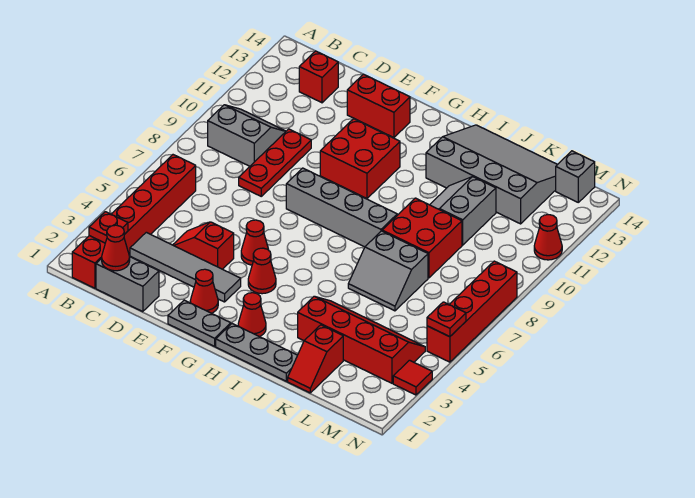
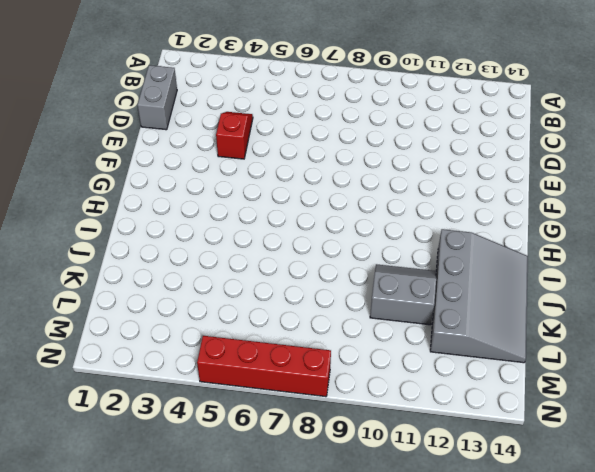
none -> red 1x6 brick [72,155,196,288]
none -> grey 2x2 slope [208,105,286,166]
none -> grey 1x4 tile [130,232,241,302]

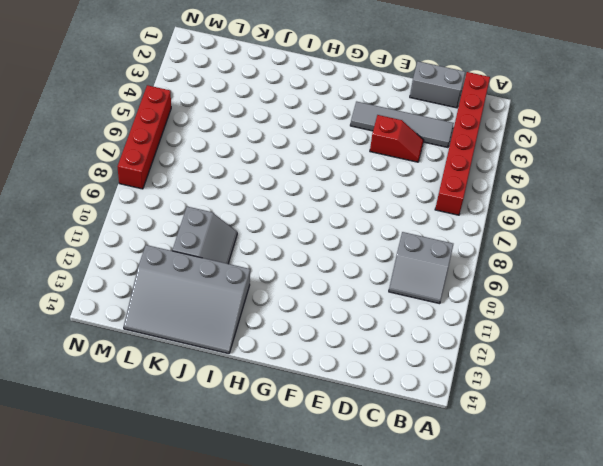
none -> red 1x1 brick [299,51,338,103]
none -> red 1x3 plate [239,129,311,196]
none -> red 1x2 brick [347,74,410,138]

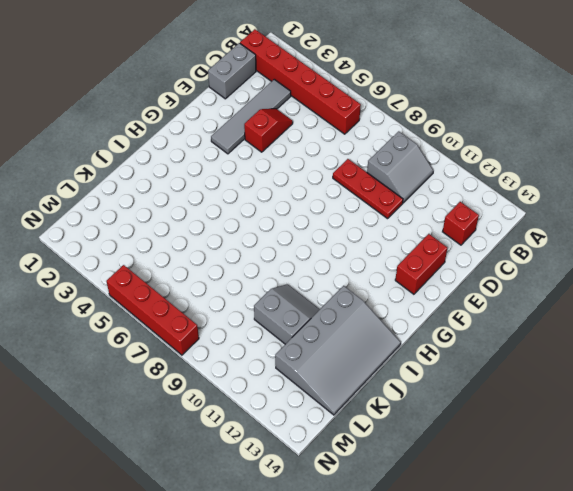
none -> grey 1x2 plate [168,300,231,346]
none -> red 1x1 cone [190,269,218,313]
none -> red 1x1 cone [241,220,269,265]

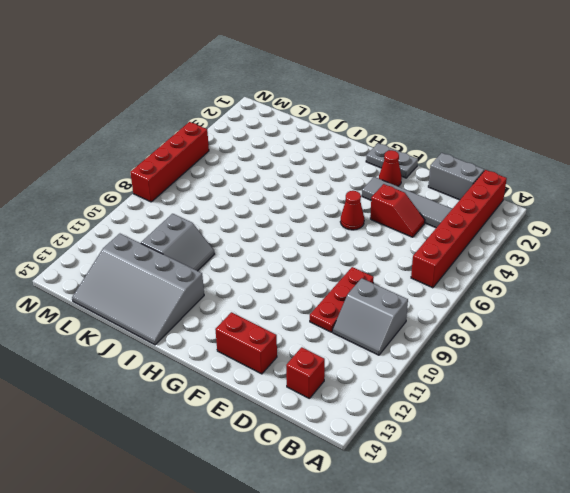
none -> grey 1x4 brick [286,168,397,247]
none -> red 2x2 brick [320,119,400,198]
none -> red 1x1 cone [248,248,276,294]

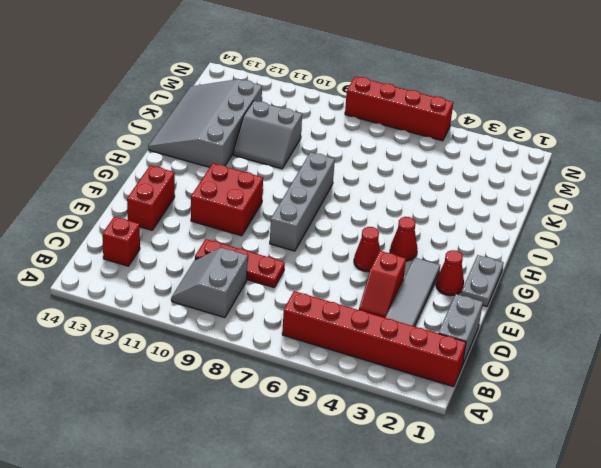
none -> grey 1x3 plate [216,324,297,381]
none -> red 1x1 cone [238,293,266,337]
none -> red 2x4 slope [298,296,425,383]

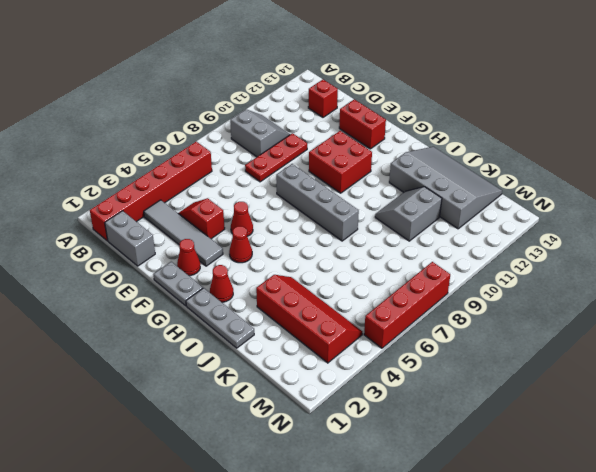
none -> grey 2x2 slope [348,231,428,311]
none -> red 2x2 brick [382,198,462,278]
none -> red 1x2 slope [288,325,343,393]

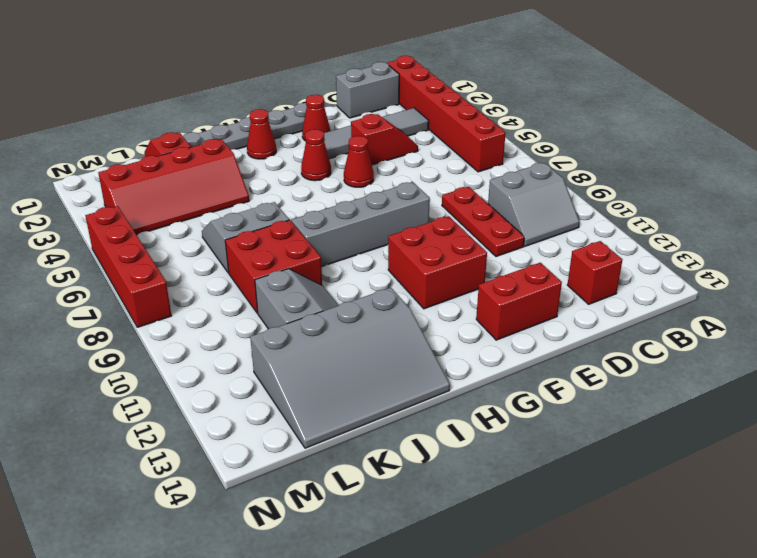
none -> grey 1x1 brick [556,151,595,202]
none -> red 1x1 tile [393,360,432,395]
none -> red 1x1 cone [534,215,562,260]

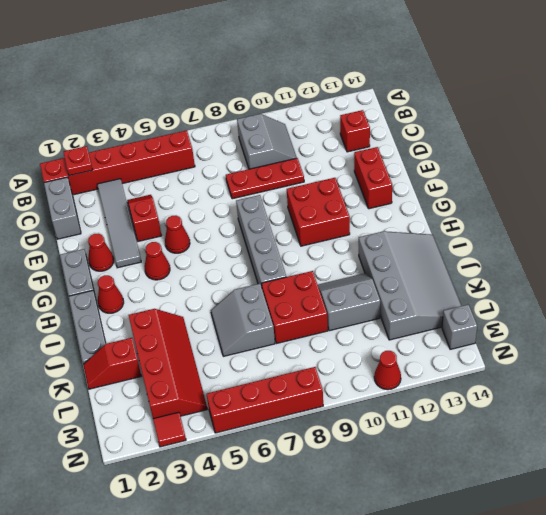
none -> red 1x1 cone [102,225,130,271]
none -> red 1x1 plate [427,302,466,337]

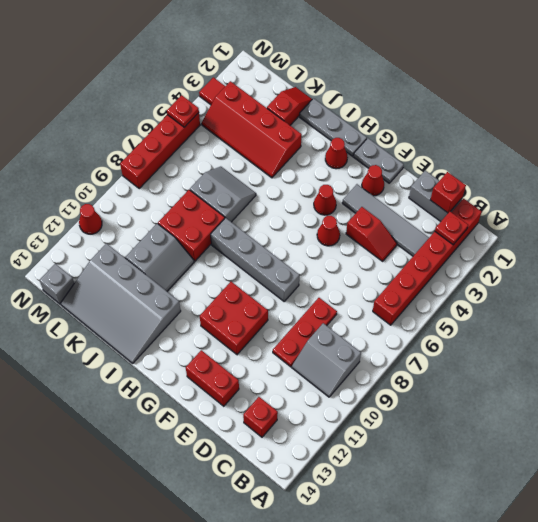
red 1x1 brick [430,172,466,213] -> red 1x1 cone [102,225,130,271]

